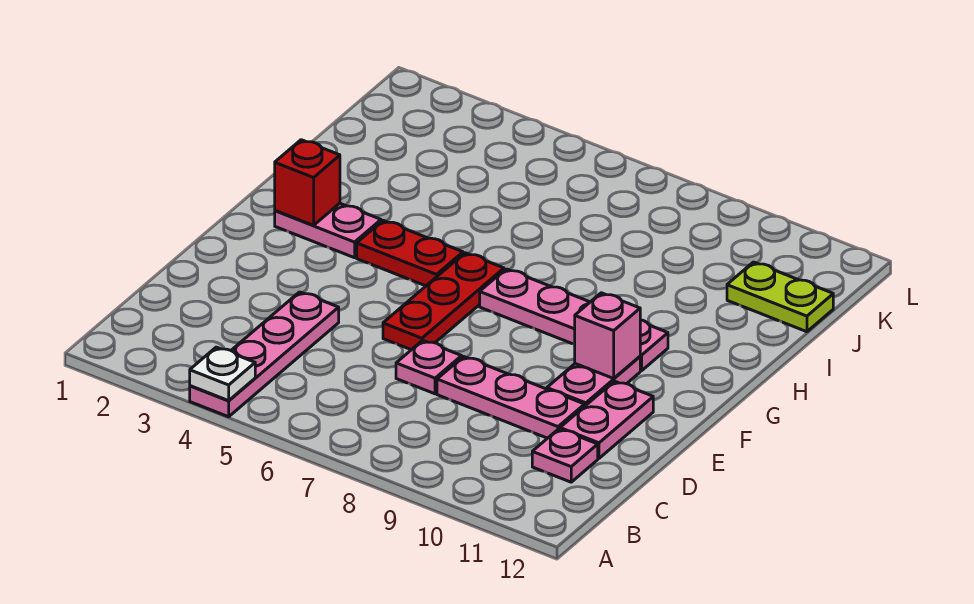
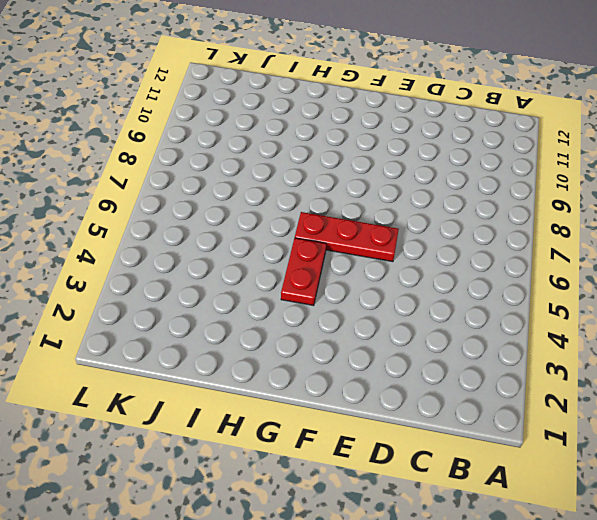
none -> pink 1x4 plate [190,292,339,417]
none -> pink 1x1 plate [532,429,598,482]
none -> pink 1x1 plate [396,340,462,394]

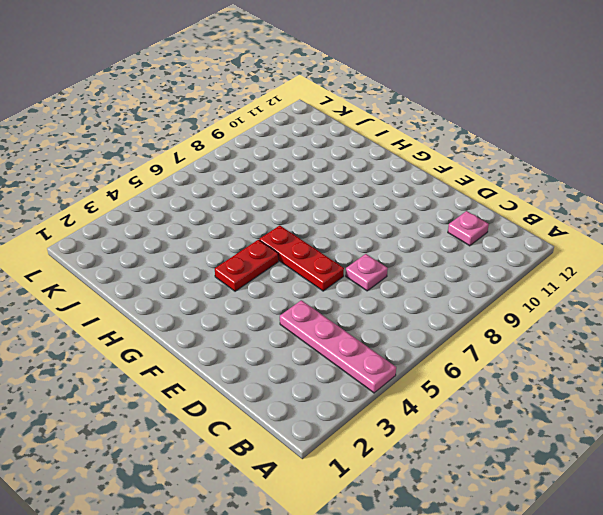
none -> pink 1x3 plate [437,357,585,438]
none -> pink 1x2 plate [560,381,653,458]
none -> pink 1x2 plate [547,357,640,406]

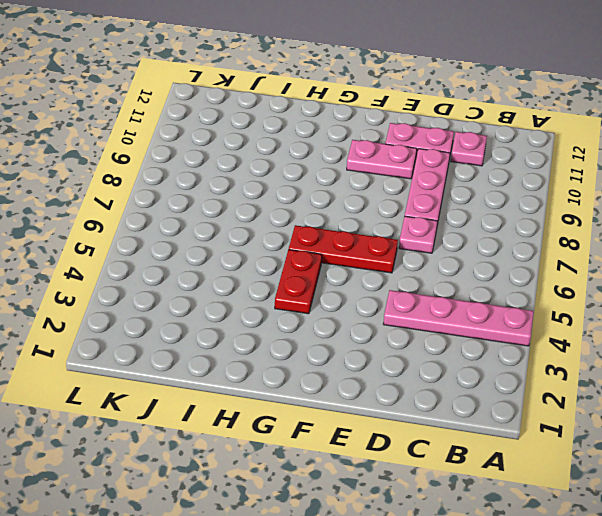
none -> pink 1x2 plate [275,203,381,258]
none -> pink 1x4 plate [480,269,668,371]
none -> lime 1x2 plate [727,262,833,332]

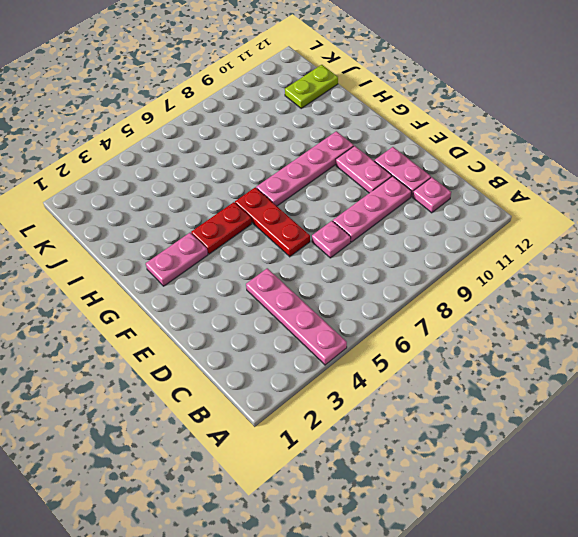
none -> white 1x1 plate [190,347,255,401]
none -> pink 1x1 brick [575,293,640,378]
none -> red 1x1 brick [275,140,340,225]

